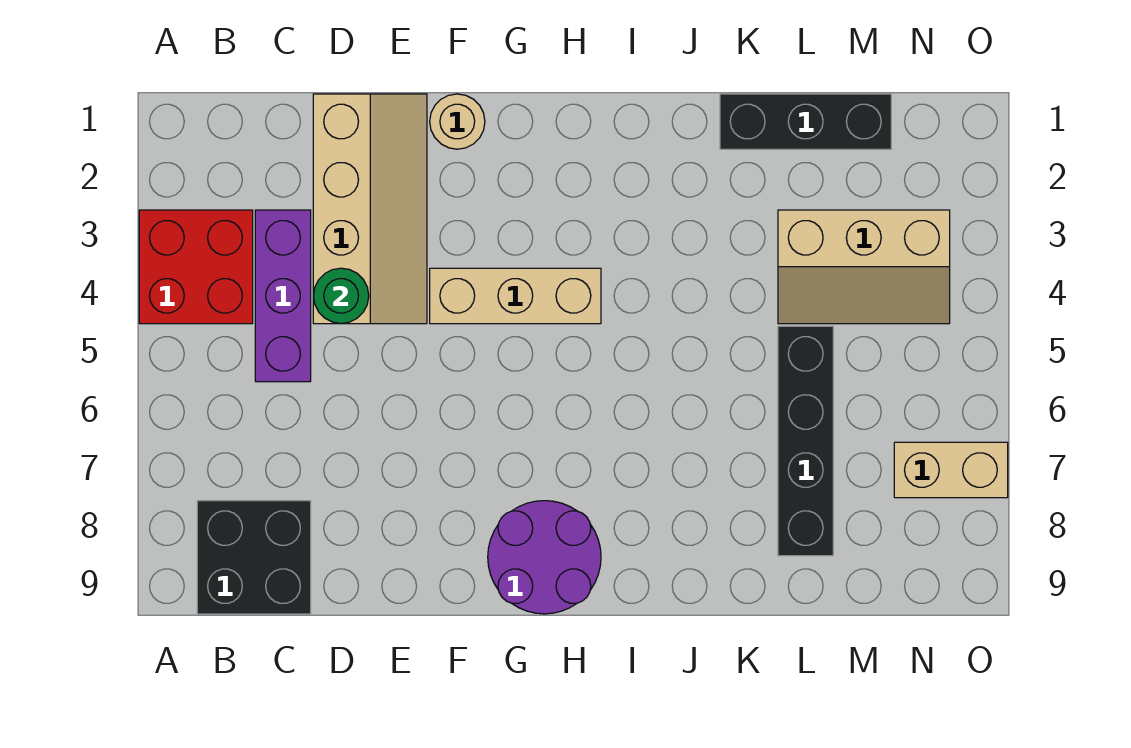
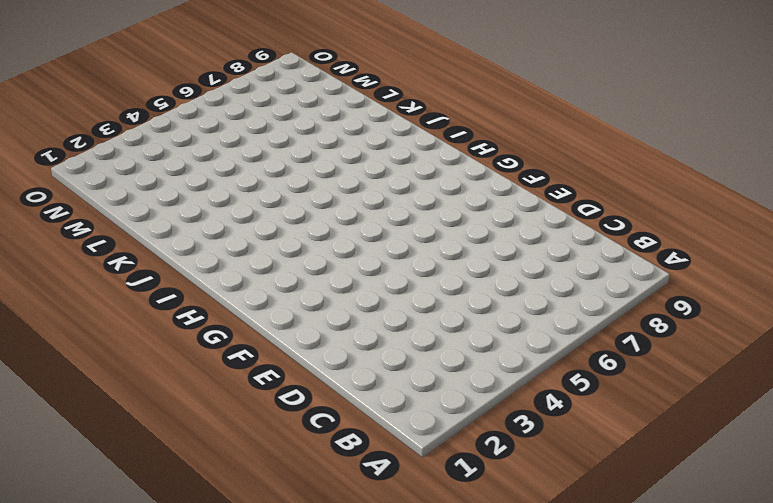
none -> red 2x2 brick [139,210,253,324]
none -> black 2x2 brick [197,501,311,614]
none -> purple 1x3 brick [255,210,311,382]

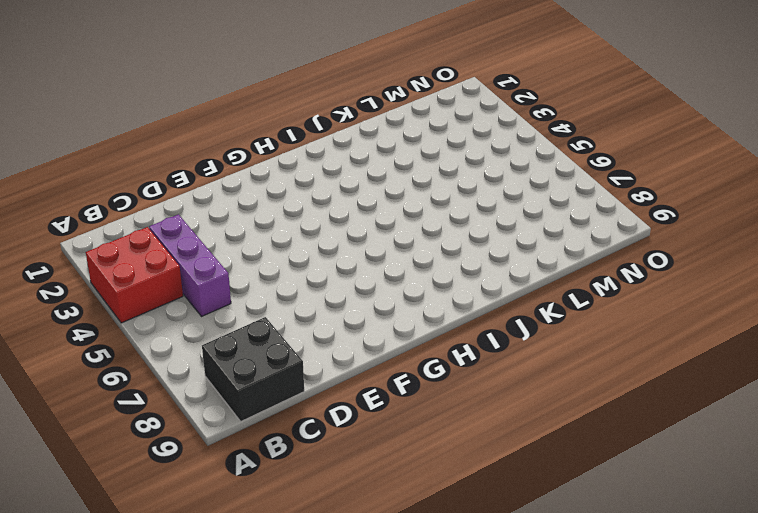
none -> tan 2x4 slope [313,94,427,324]
none -> tan 1x1 round brick [430,94,485,149]
none -> tan 1x3 brick [430,268,601,324]

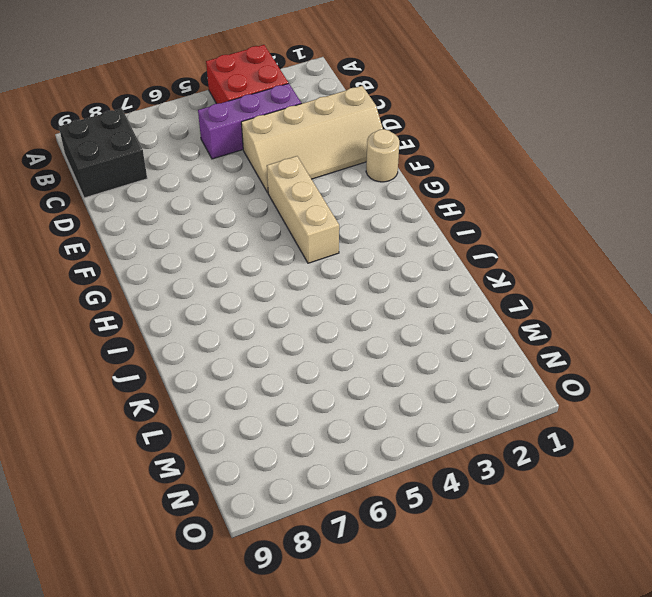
none -> purple 2x2 round brick [488,501,601,614]
none -> black 1x3 brick [720,94,891,149]
none -> tan 2x3 slope [778,210,950,324]

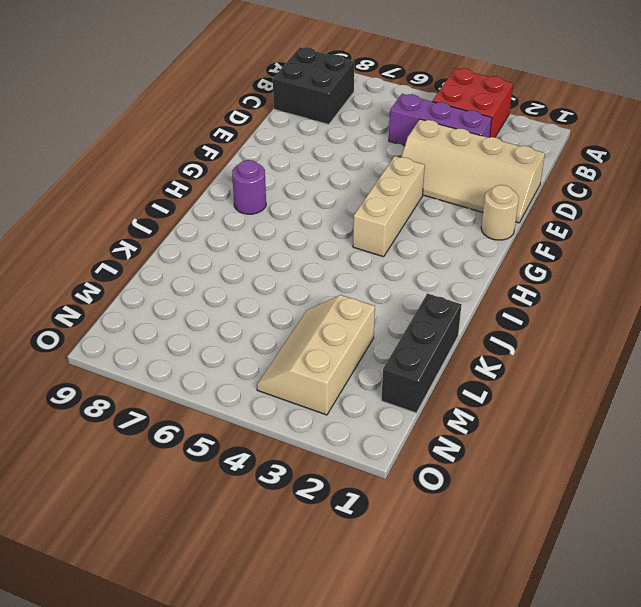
purple 1x1 round brick [232,160,266,214] -> purple 2x2 round brick [488,501,601,614]
none -> black 1x4 brick [778,326,833,556]
none -> tan 1x2 brick [894,442,1008,498]
none -> green 1x1 round brick [313,268,369,324]

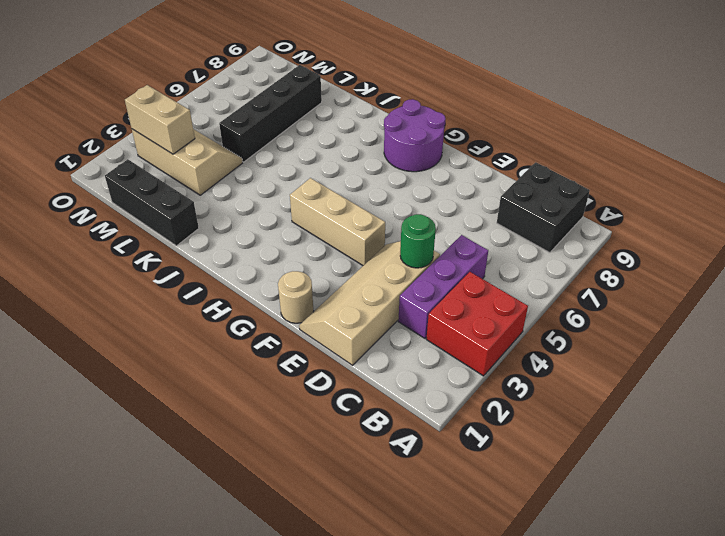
tan 1x2 brick [125,85,195,154] -> tan 1x2 brick moved to [894,442,1008,498]

